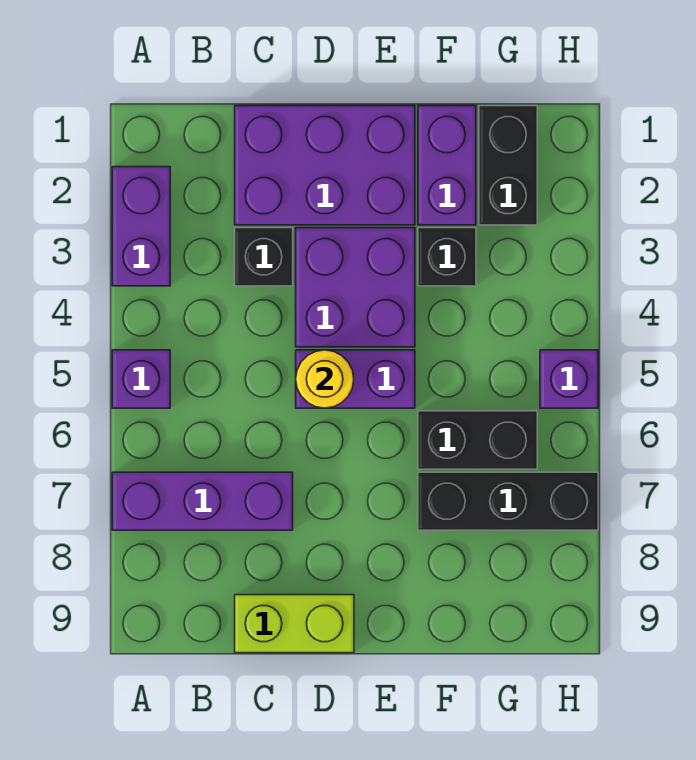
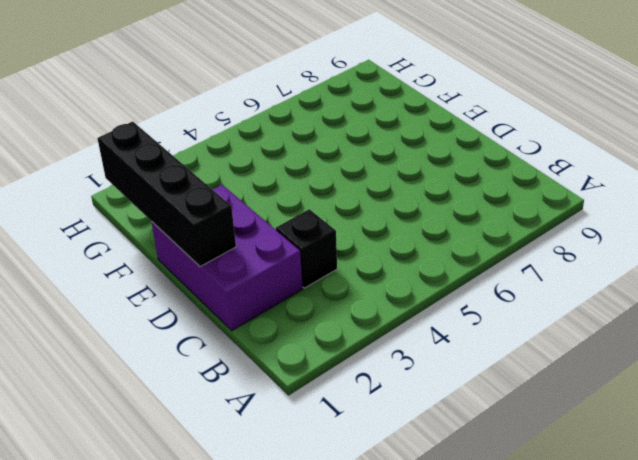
black 1x4 brick [97,122,236,267] -> none
none -> purple 1x2 brick [112,167,170,286]
none -> purple 1x1 brick [112,350,170,408]
none -> purple 1x3 brick [112,472,293,530]

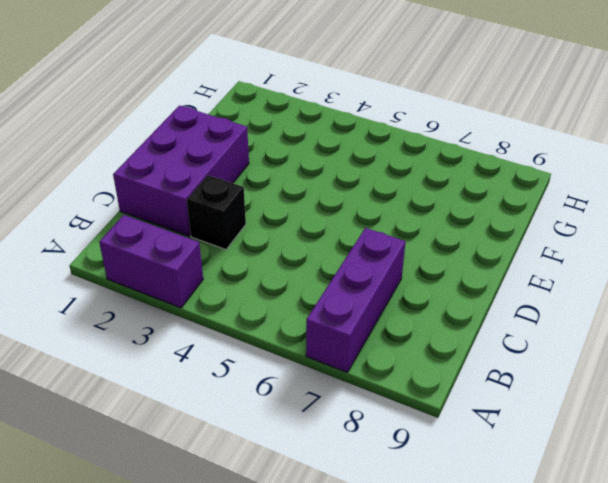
none -> purple 1x1 brick [112,350,170,408]
none -> lime 1x2 brick [235,595,354,653]
none -> purple 2x2 brick [296,228,415,347]

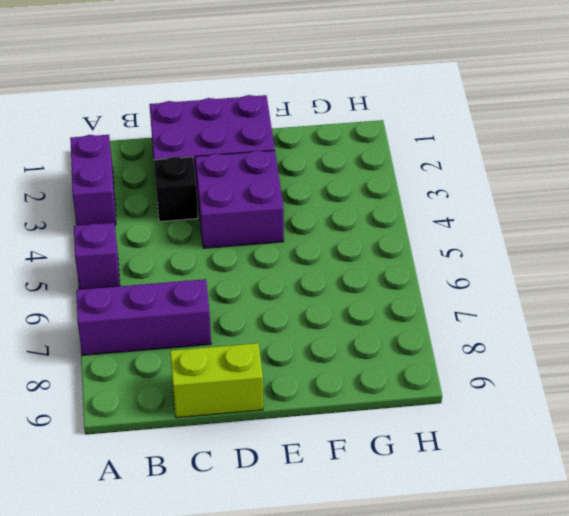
none -> purple 1x2 brick [296,350,415,408]
none -> purple 1x2 brick [418,106,476,225]
none -> black 1x1 brick [418,228,476,286]

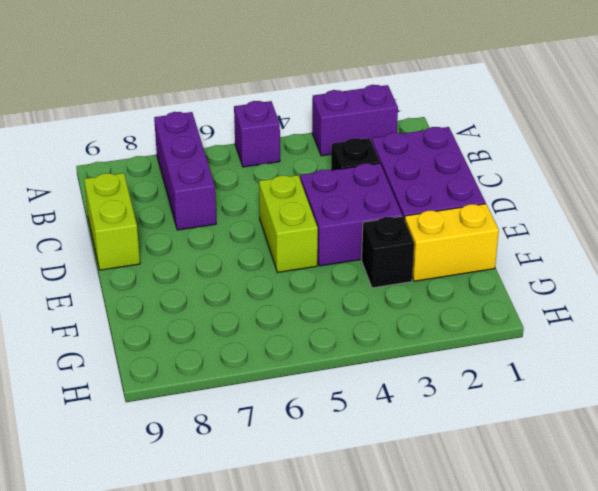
lime 1x2 brick [259,175,318,272] -> purple 1x2 brick [296,350,415,408]
yellow 1x2 brick [405,204,499,281] -> purple 1x2 brick [418,106,476,225]
none -> black 1x2 brick [418,411,537,469]
none -> black 1x3 brick [418,472,598,530]
none -> black 1x2 brick [479,106,537,225]

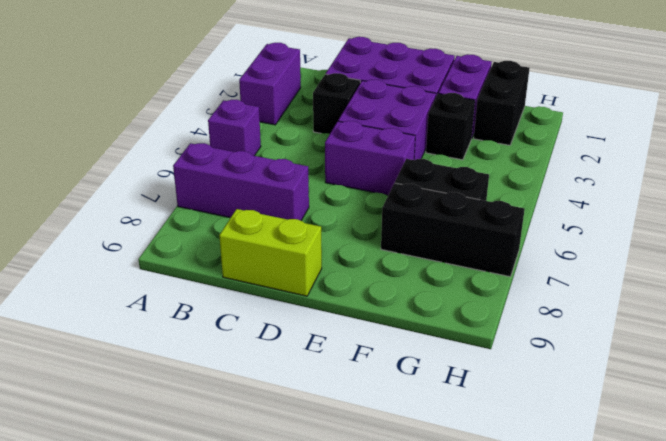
none -> purple 1x1 brick [540,350,598,408]
none -> yellow 1x1 round brick [296,350,354,408]

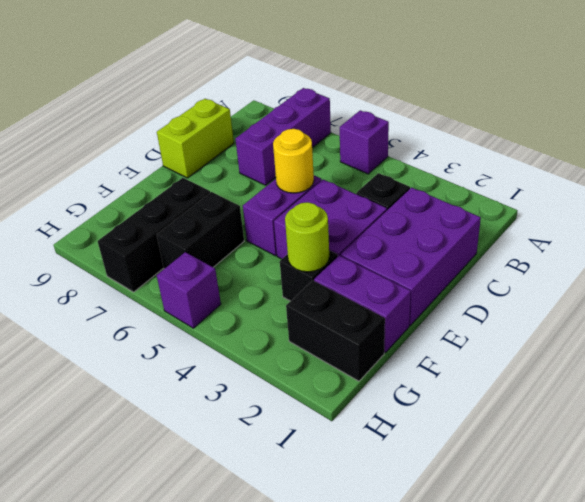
lime 1x1 round brick [285,202,329,272] -> none
none -> purple 1x2 brick [112,167,170,286]

